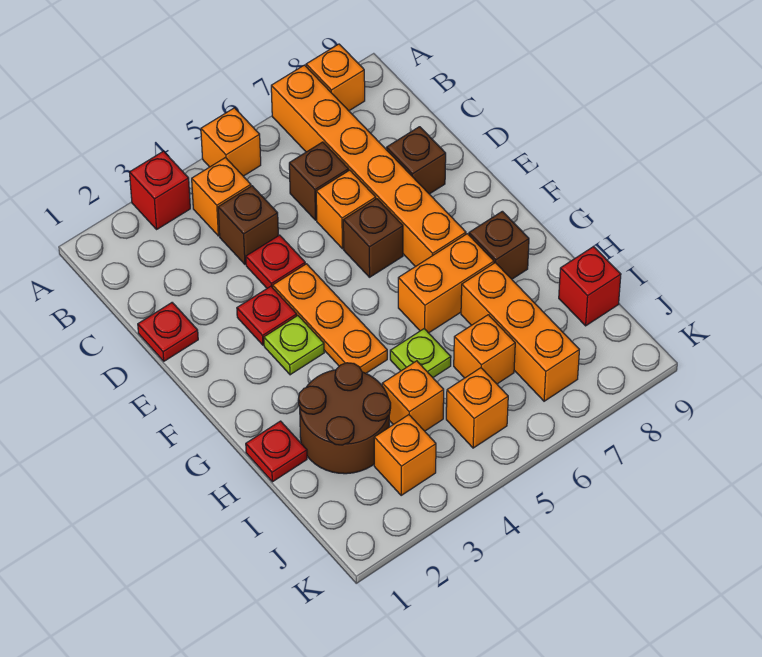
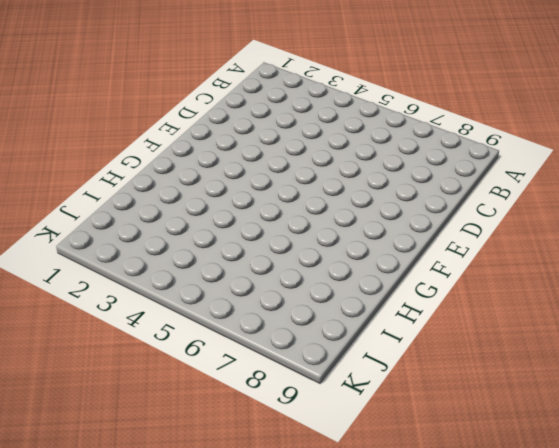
none -> red 1x1 brick [130,151,190,229]
none -> orange 1x1 brick [201,108,261,176]
none -> orange 1x6 brick [271,65,466,267]

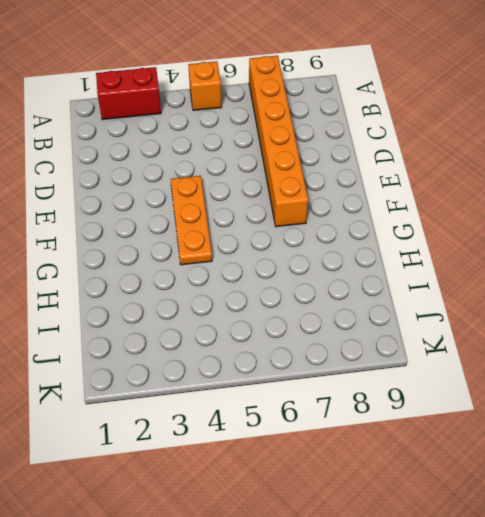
red 1x2 brick [96,67,161,120] -> red 1x1 brick [130,151,190,229]
none -> orange 1x1 brick [306,44,365,111]
none -> orange 1x1 brick [192,158,251,236]
none -> brown 1x1 brick [218,186,278,264]

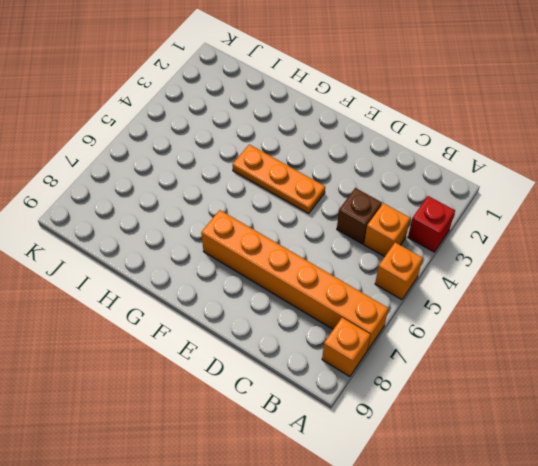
none -> brown 1x1 brick [289,142,349,220]
none -> red 1x1 plate [138,303,198,361]
none -> red 1x1 plate [246,235,305,288]

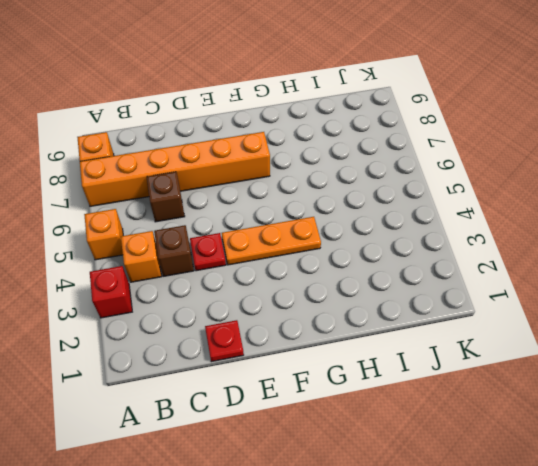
none -> orange 1x1 brick [316,170,376,249]
none -> brown 1x1 brick [387,127,446,194]
none -> red 1x1 plate [237,286,297,345]

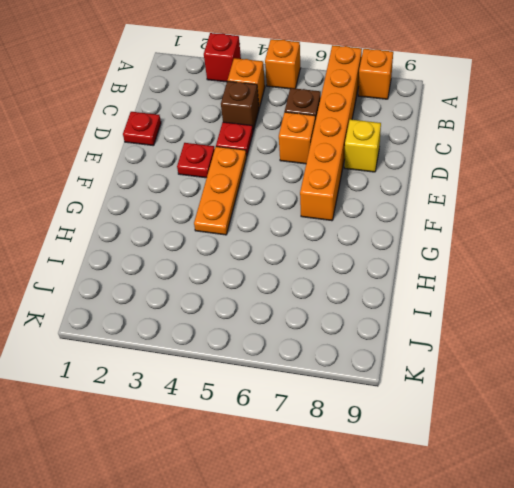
yellow 1x1 brick [344,119,381,172] -> brown 1x1 brick [387,127,446,194]
none -> brown 1x1 brick [343,199,403,277]
none -> lime 1x1 plate [264,316,324,375]
none -> orange 1x2 brick [398,234,494,333]

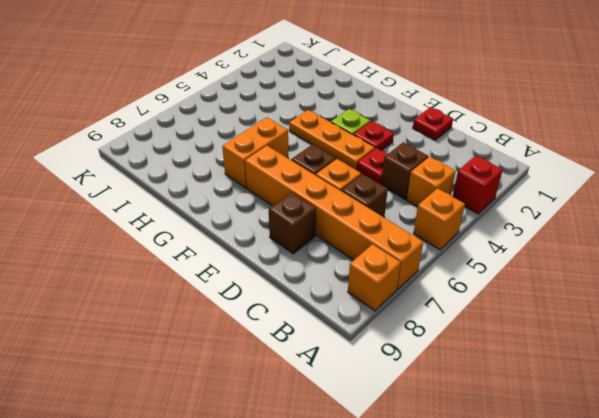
none -> brown 1x1 brick [469,211,529,279]
none -> red 1x1 plate [246,421,307,482]
none -> brown 2x2 round brick [298,363,391,474]

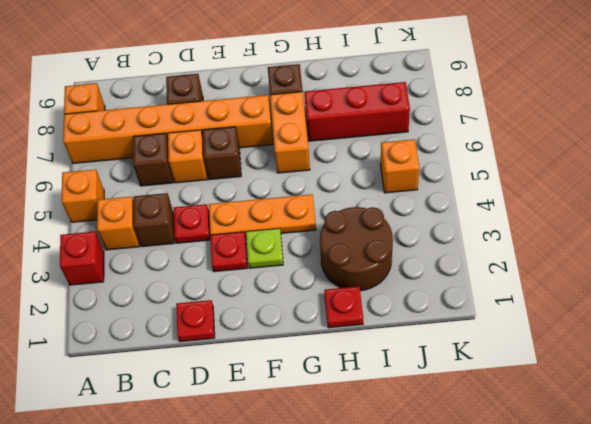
red 1x3 brick [304,82,410,141] -> orange 1x3 brick [461,263,579,401]
none -> lime 1x1 plate [390,329,451,377]
none -> orange 1x1 brick [382,361,444,431]
none -> orange 1x1 brick [454,315,515,384]

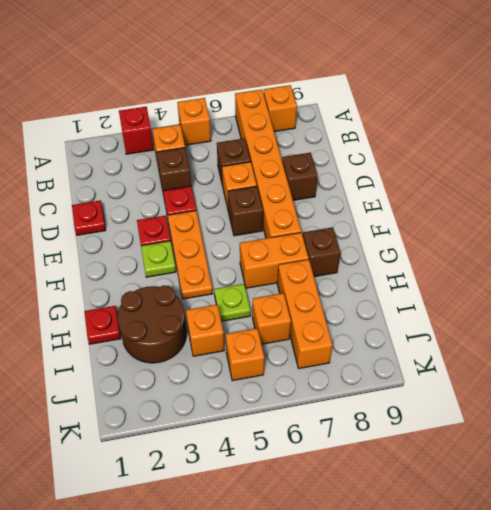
none -> red 1x1 brick [559,247,621,326]
none -> orange 1x1 brick [374,415,436,495]

